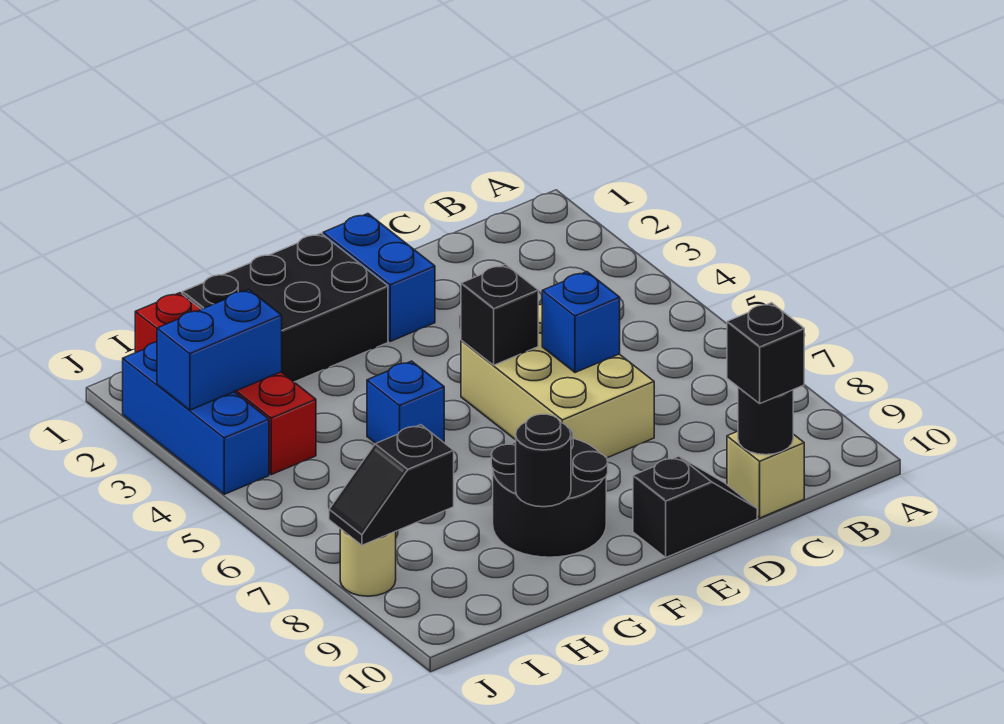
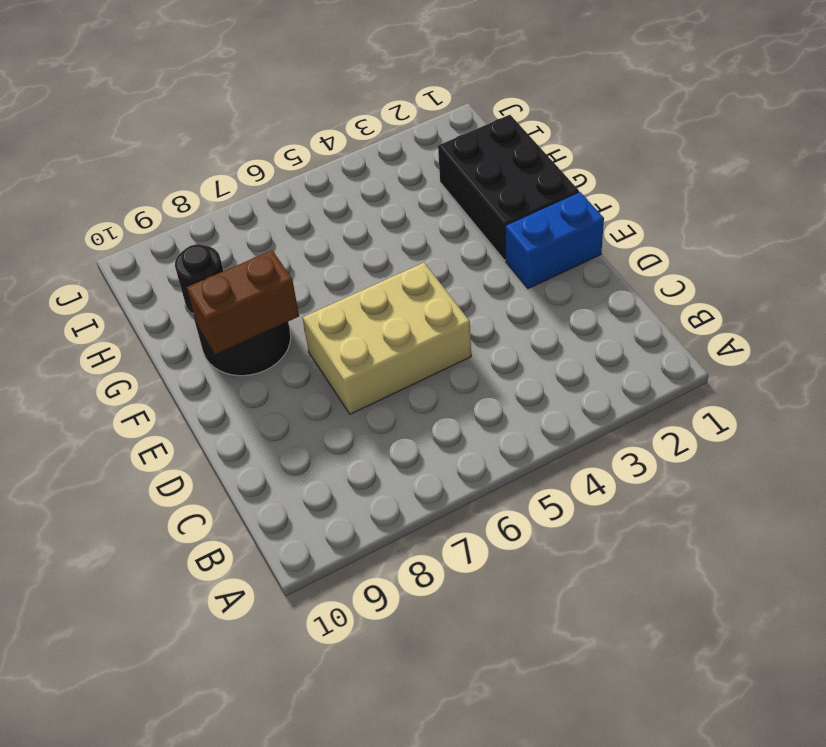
brown 1x2 brick [187,250,299,354] -> none
none -> tan 1x1 brick [727,431,804,518]
none -> black 1x2 slope [633,456,757,557]
none -> blue 1x1 brick [367,361,444,443]

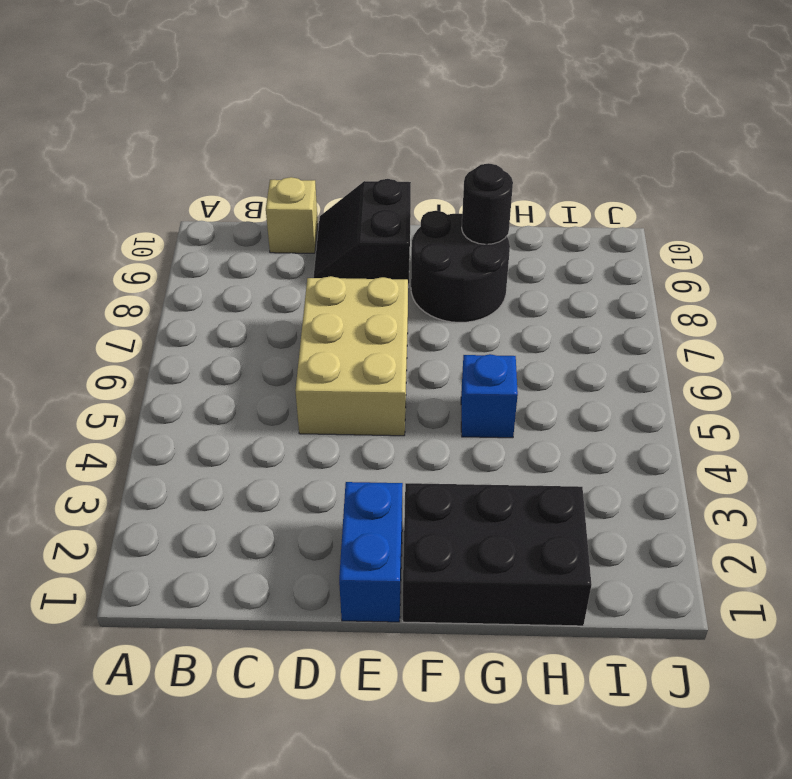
black 2x2 slope [313,179,411,287] -> black 1x2 slope [633,456,757,557]
none -> red 1x4 brick [135,293,316,475]
none -> blue 1x3 brick [123,342,269,494]
none -> tan 1x1 round brick [340,529,396,596]

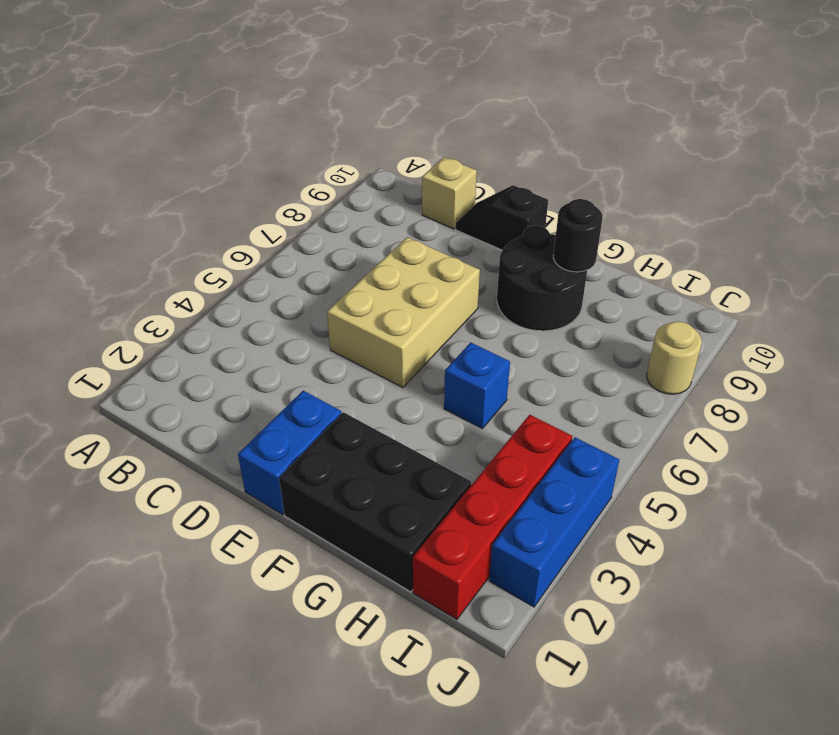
none -> black 1x1 round brick [738,387,793,455]
none -> blue 1x1 brick [542,272,620,373]
none -> black 1x1 brick [461,264,538,365]

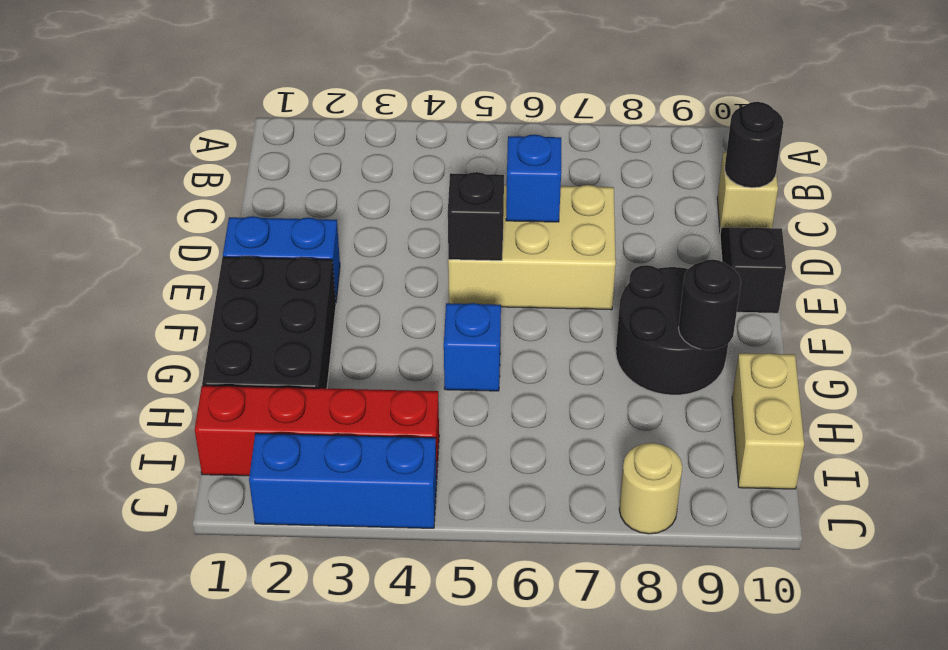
tan 1x2 brick [732,353,804,489] -> none
none -> blue 1x2 brick [157,290,282,410]
none -> black 1x2 slope [329,425,454,545]
none -> black 1x1 brick [727,303,804,403]

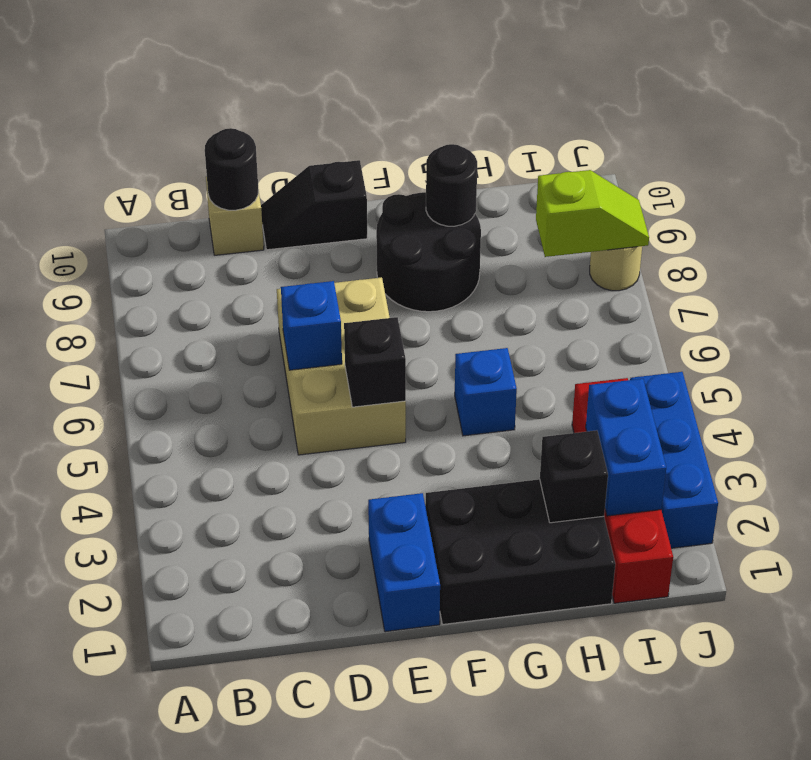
black 1x1 brick [540,430,608,523] -> black 1x1 brick moved to [727,303,804,403]
blue 1x2 brick [586,379,666,516] -> blue 1x2 brick turned to [157,290,282,410]
lime 1x2 slope [536,170,649,257] -> black 1x2 slope [329,425,454,545]

